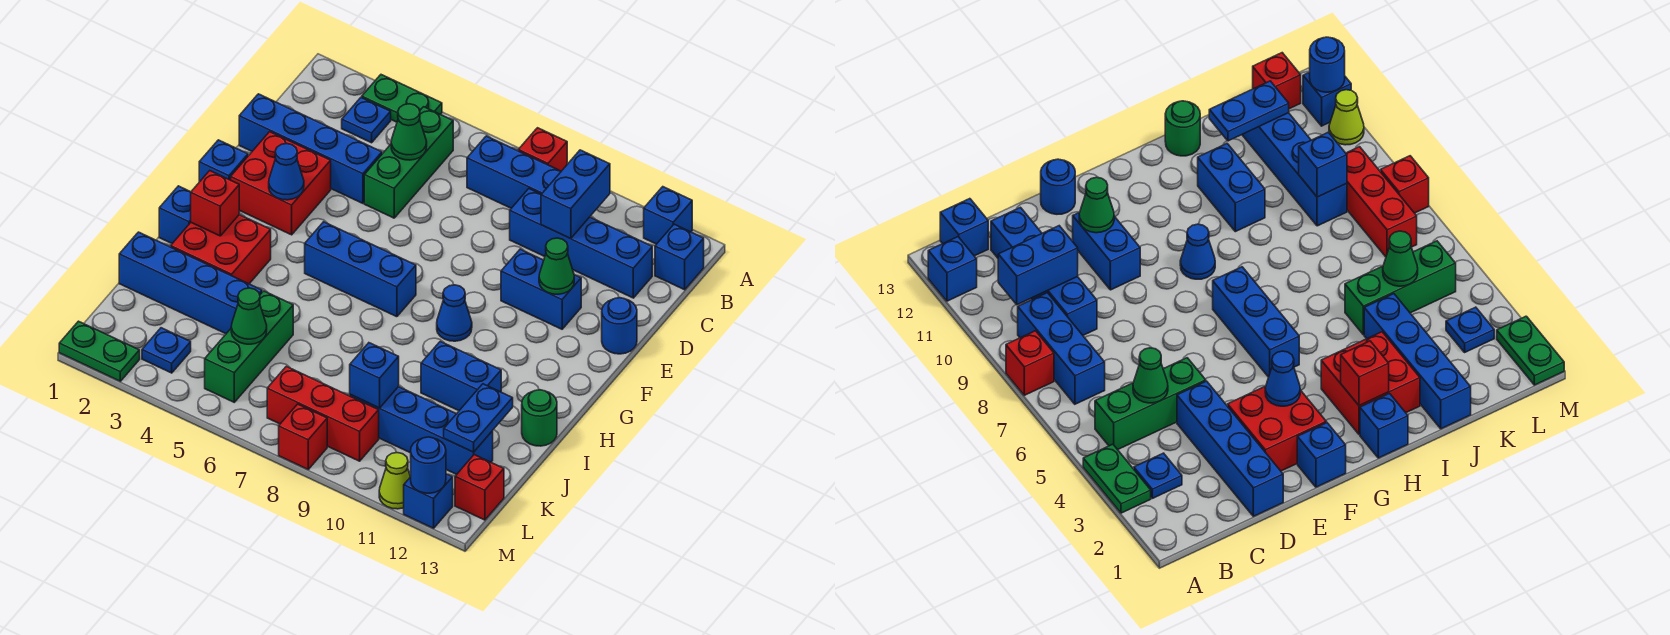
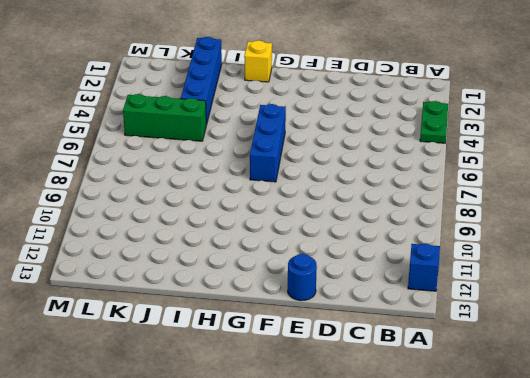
yellow 1x1 brick [244,40,272,82] -> blue 1x1 brick [159,186,191,243]
none -> red 1x1 brick [518,128,567,171]
none -> blue 1x1 plate [342,97,391,143]
none -> green 1x3 brick [364,107,453,218]
none -> blue 1x3 brick [467,136,561,208]

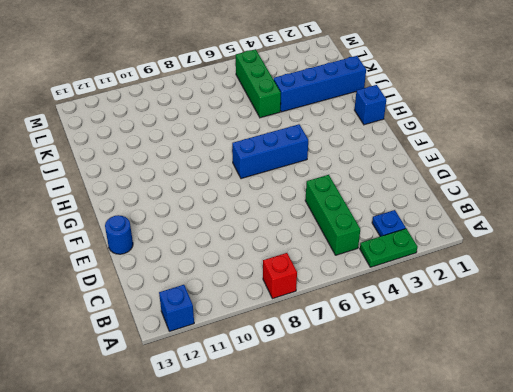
none -> blue 1x3 brick [467,136,561,208]
none -> blue 1x1 brick [655,224,704,290]
none -> blue 1x4 brick [510,189,652,298]
none -> blue 1x4 brick [239,94,382,203]

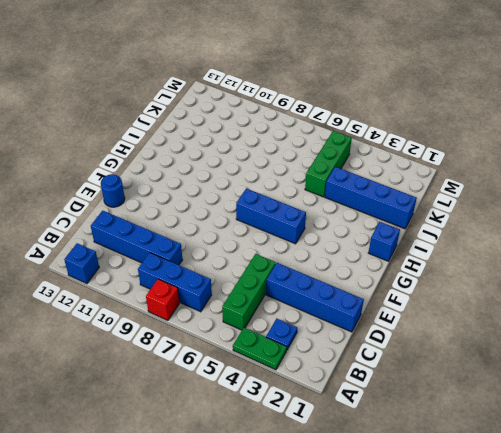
none -> blue 1x1 brick [655,224,704,290]
none -> red 2x2 brick [231,132,331,235]
none -> blue 1x2 brick [501,249,581,329]
none -> blue 1x1 brick [199,140,248,182]

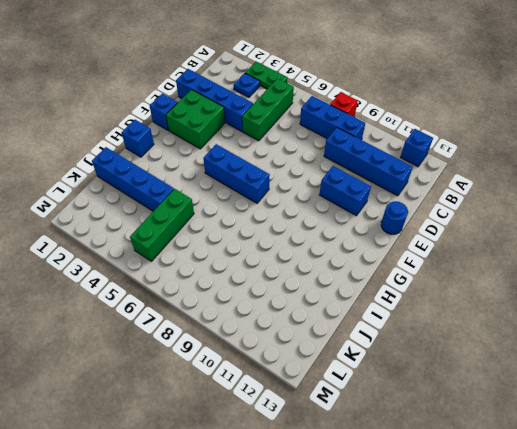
green 2x2 brick [166,90,225,149] -> red 2x2 brick [231,132,331,235]
none -> blue 1x1 brick [655,224,704,290]
none -> blue 1x1 cone [437,285,472,341]
none -> red 2x2 brick [171,215,271,284]
none -> blue 1x2 brick [421,341,501,411]

